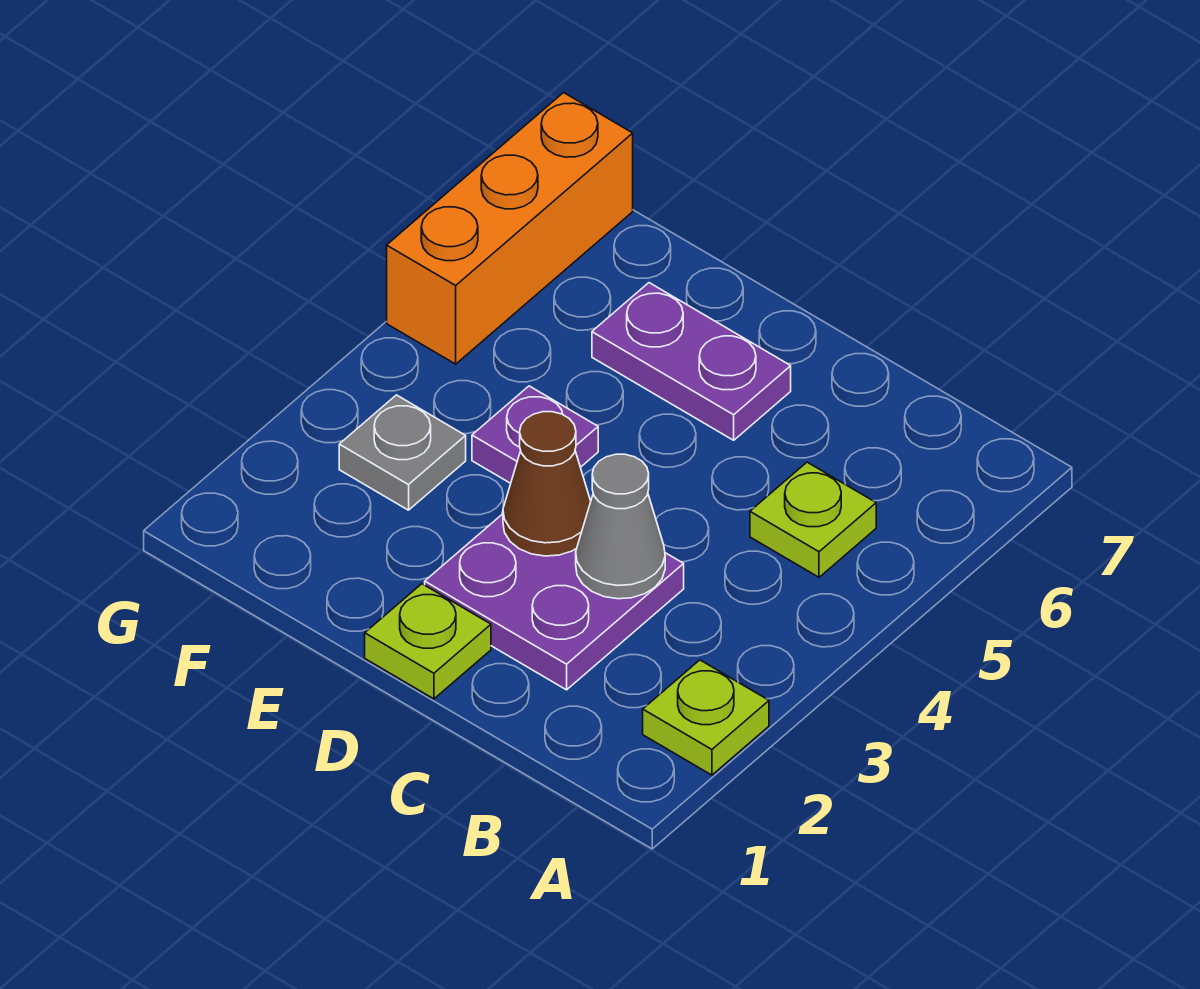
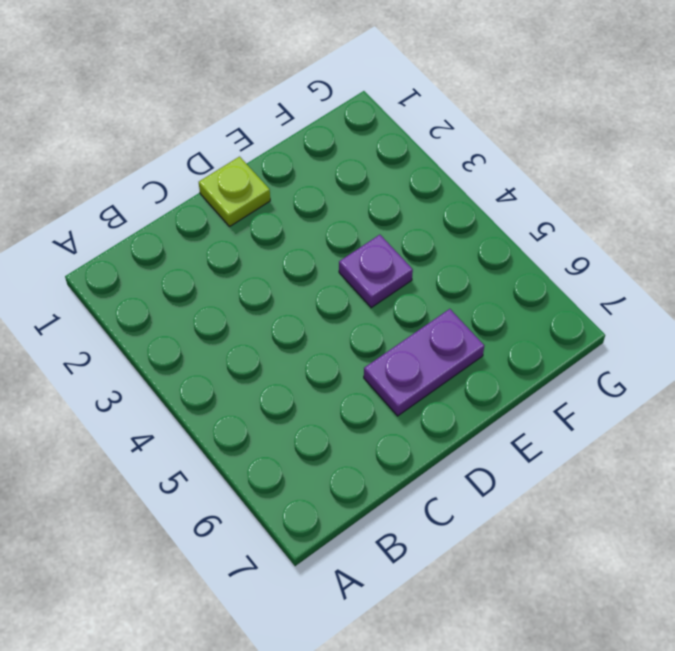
none -> lime 1x1 plate [643,660,769,775]
none -> lime 1x1 plate [750,462,876,577]

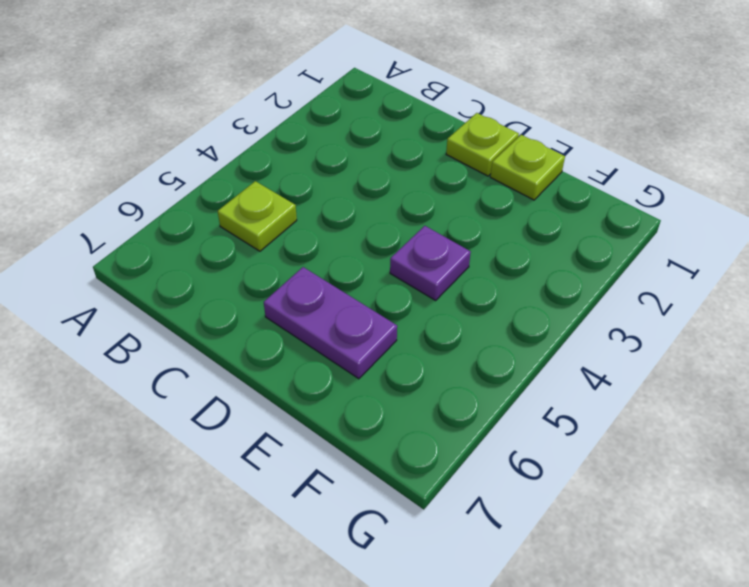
lime 1x1 plate [490,135,565,200] -> lime 1x1 plate moved to [643,660,769,775]
none -> purple 2x2 plate [425,514,684,690]
none -> grey 1x1 plate [339,395,466,510]

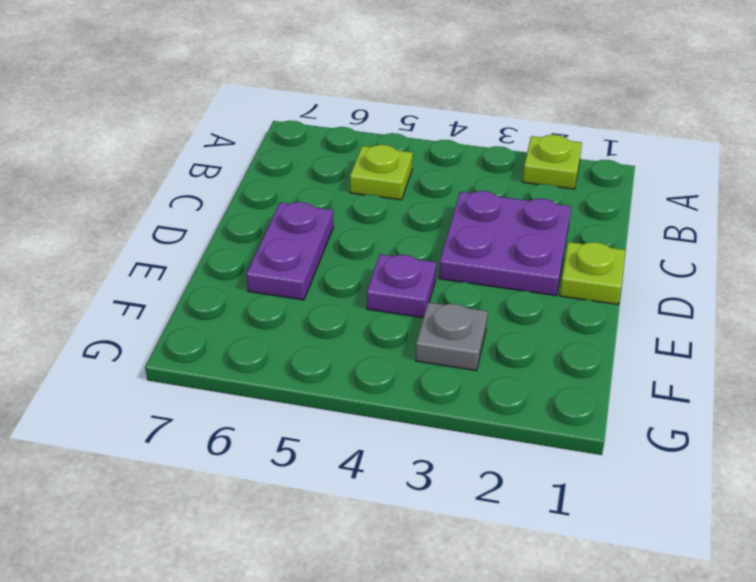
none -> orange 1x3 brick [387,93,633,364]
none -> grey 1x1 cone [576,454,665,599]

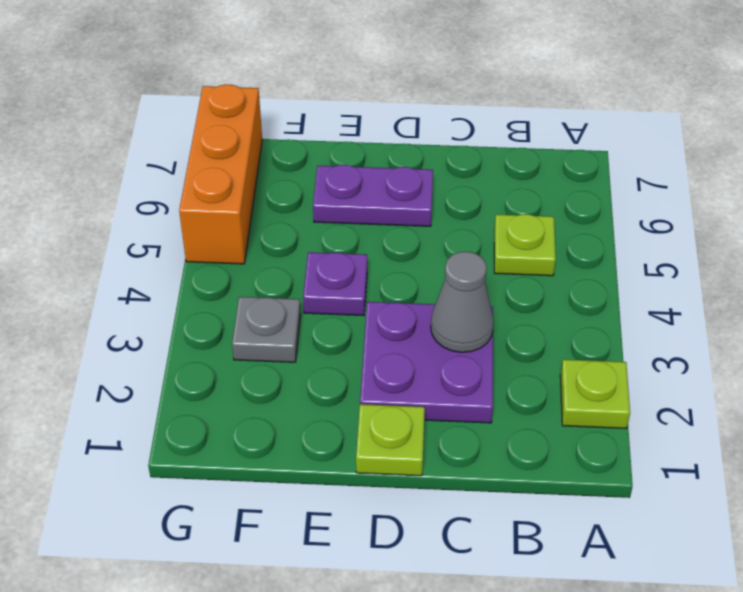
none -> brown 1x1 cone [503,412,591,556]

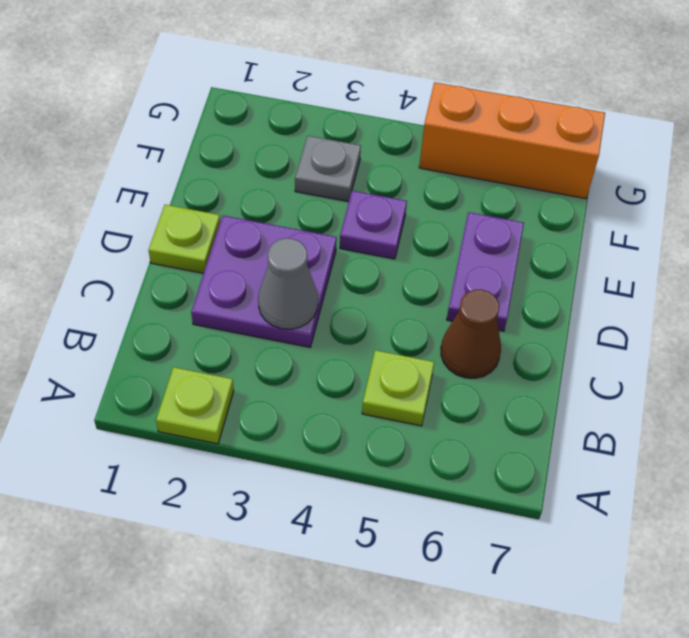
brown 1x1 cone [441,290,501,378] -> brown 1x1 cone moved to [503,412,591,556]

